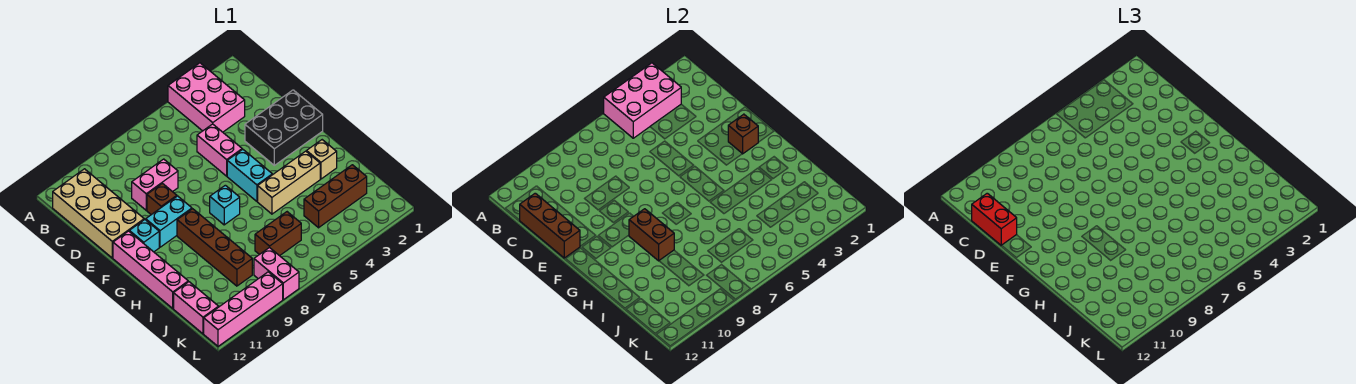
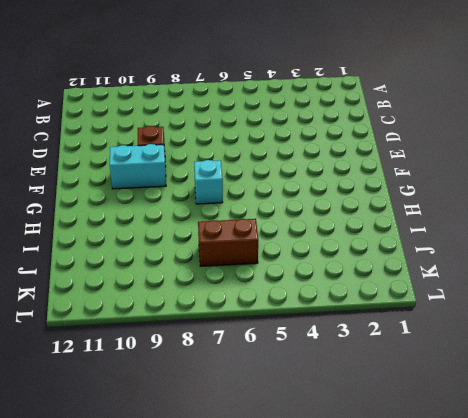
none -> pink 2x3 brick [168,63,245,132]
none -> tan 2x4 brick [53,169,144,258]
none -> pink 1x2 brick [197,124,242,176]

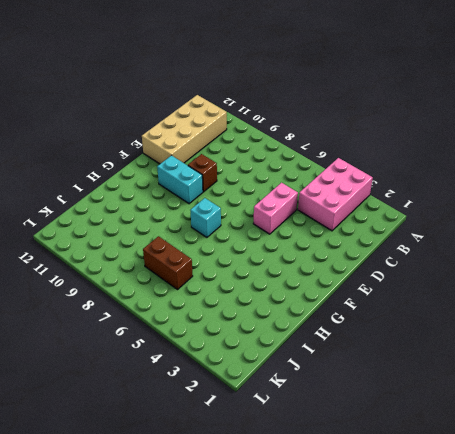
none -> pink 1x2 brick [132,159,178,210]
none -> black 2x3 brick [245,90,323,165]
none -> cyan 1x2 brick [227,149,272,201]

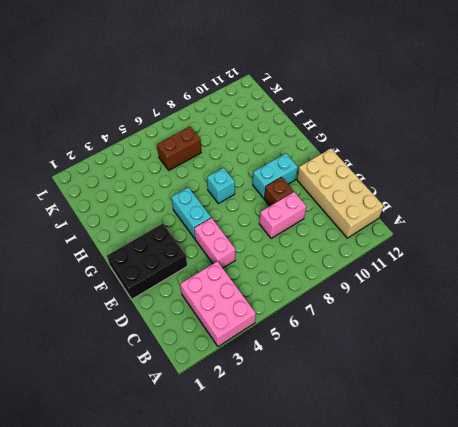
none -> cyan 1x1 brick [129,220,159,252]
none -> pink 1x4 brick [113,231,188,308]
none -> brown 1x4 brick [177,209,252,286]

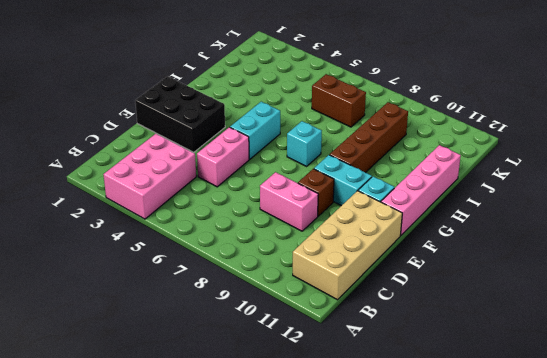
none -> tan 1x1 brick [307,140,337,179]
none -> tan 1x3 brick [258,151,320,214]
none -> brown 1x3 brick [304,165,367,228]

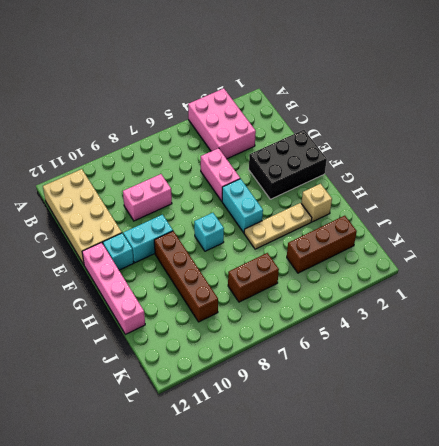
tan 1x3 plate [244,203,312,249] -> tan 1x3 brick [258,151,320,214]
none -> brown 1x1 brick [147,184,177,215]
none -> pink 1x2 brick [174,282,219,334]
none -> pink 1x2 brick [254,247,299,300]

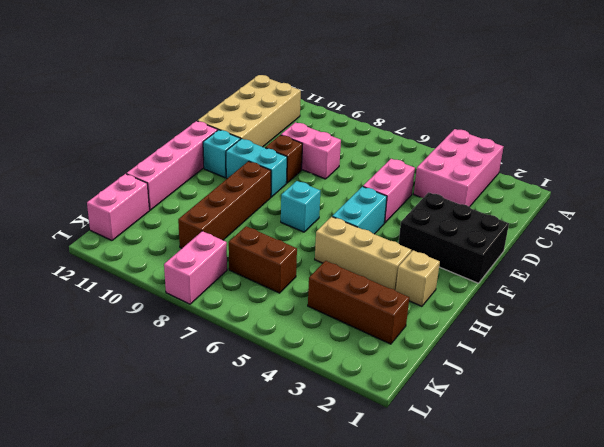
none -> pink 1x4 brick [204,272,283,346]
none -> pink 2x3 brick [604,63,681,138]
none -> brown 1x3 brick [520,193,580,258]

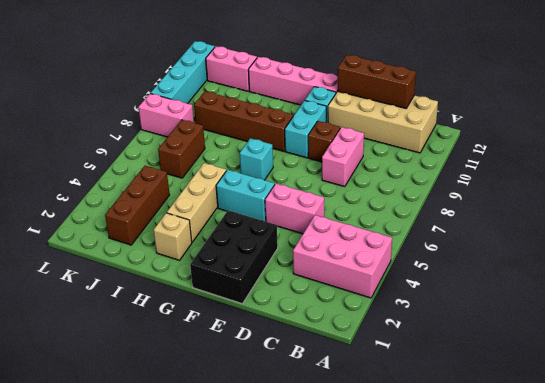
cyan 1x4 brick [150,41,215,104] -> pink 1x4 brick [204,272,283,346]
none -> pink 2x3 brick [604,63,681,138]
none -> brown 1x1 brick [728,114,758,154]
none -> brown 1x2 brick [629,209,674,261]

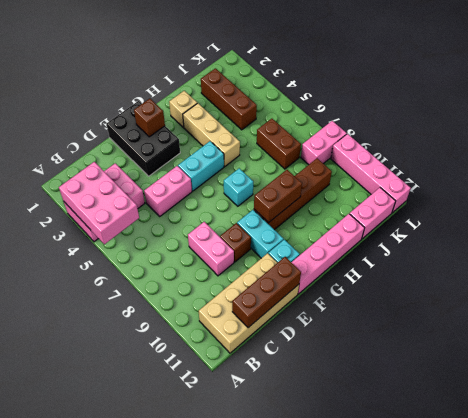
none -> red 1x2 brick [972,193,1017,245]

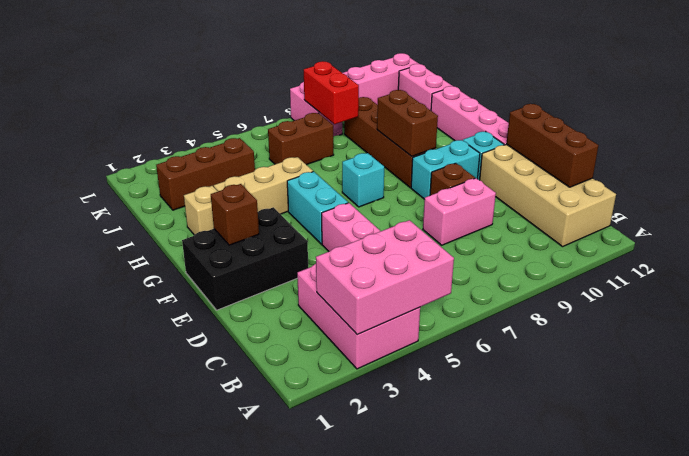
red 1x2 brick [304,61,359,124] -> red 1x2 brick moved to [972,193,1017,245]

